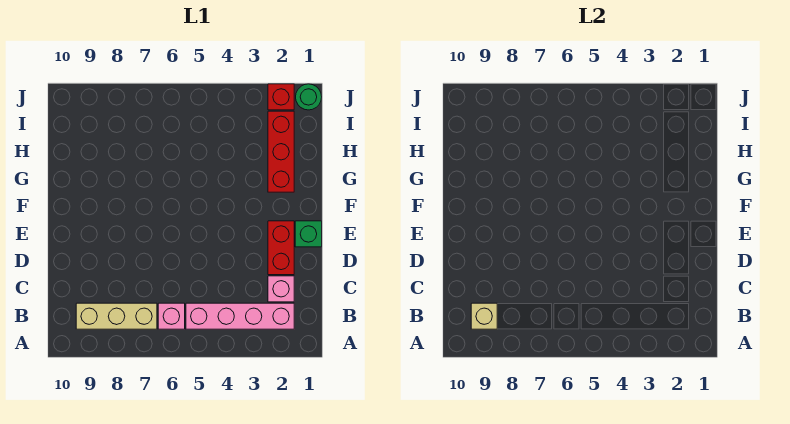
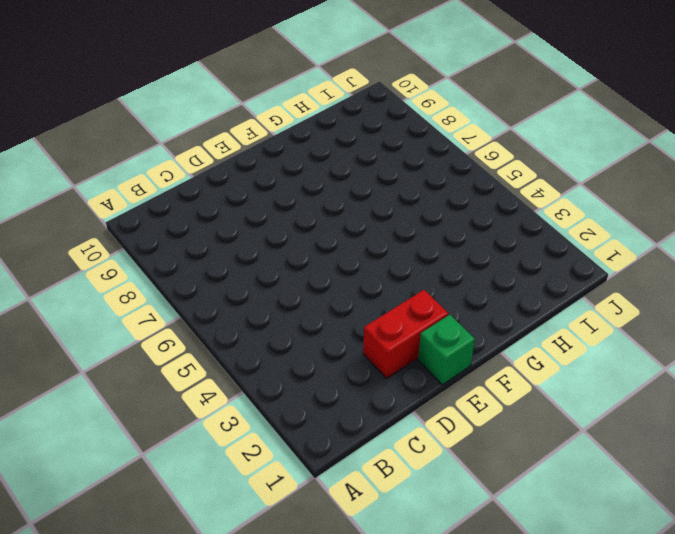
none -> pink 1x4 brick [186,303,294,329]
none -> pink 1x1 brick [158,303,185,329]

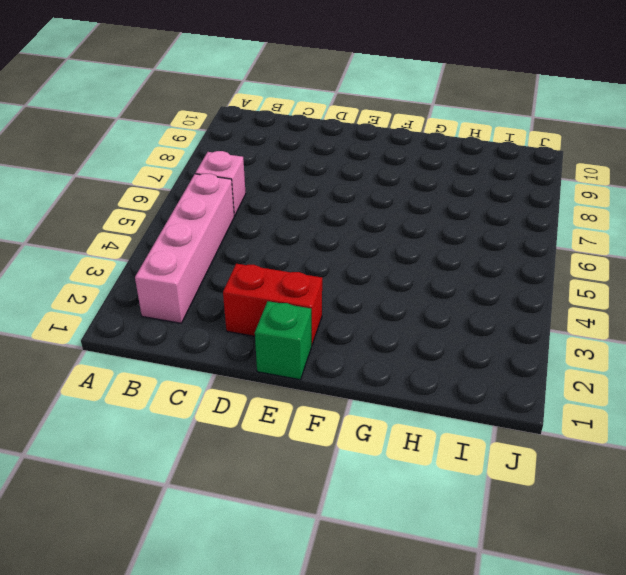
none -> tan 1x3 brick [76,303,157,329]
none -> pink 1x1 brick [268,276,294,302]

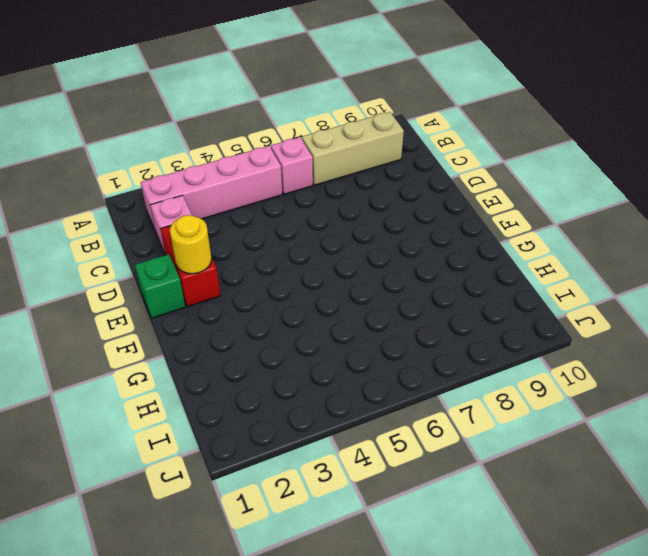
yellow 1x1 round brick [170,215,212,274] -> none
none -> red 1x3 brick [268,111,294,192]
none -> green 1x1 round brick [296,84,322,110]

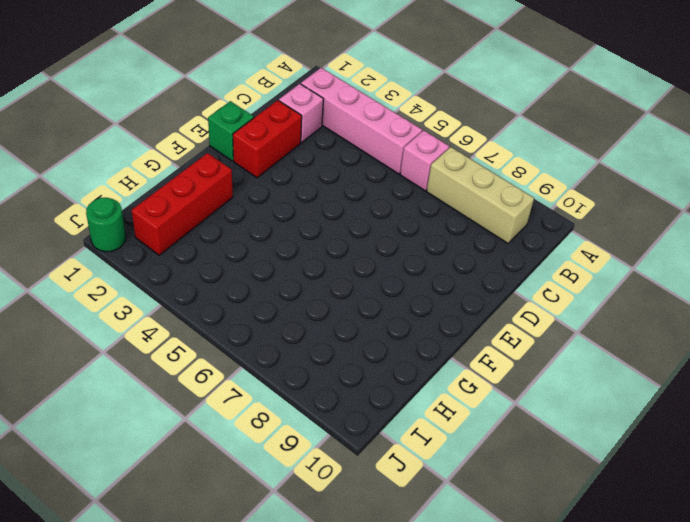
none -> red 1x1 brick [268,84,294,110]
none -> tan 1x1 brick [471,303,497,329]

